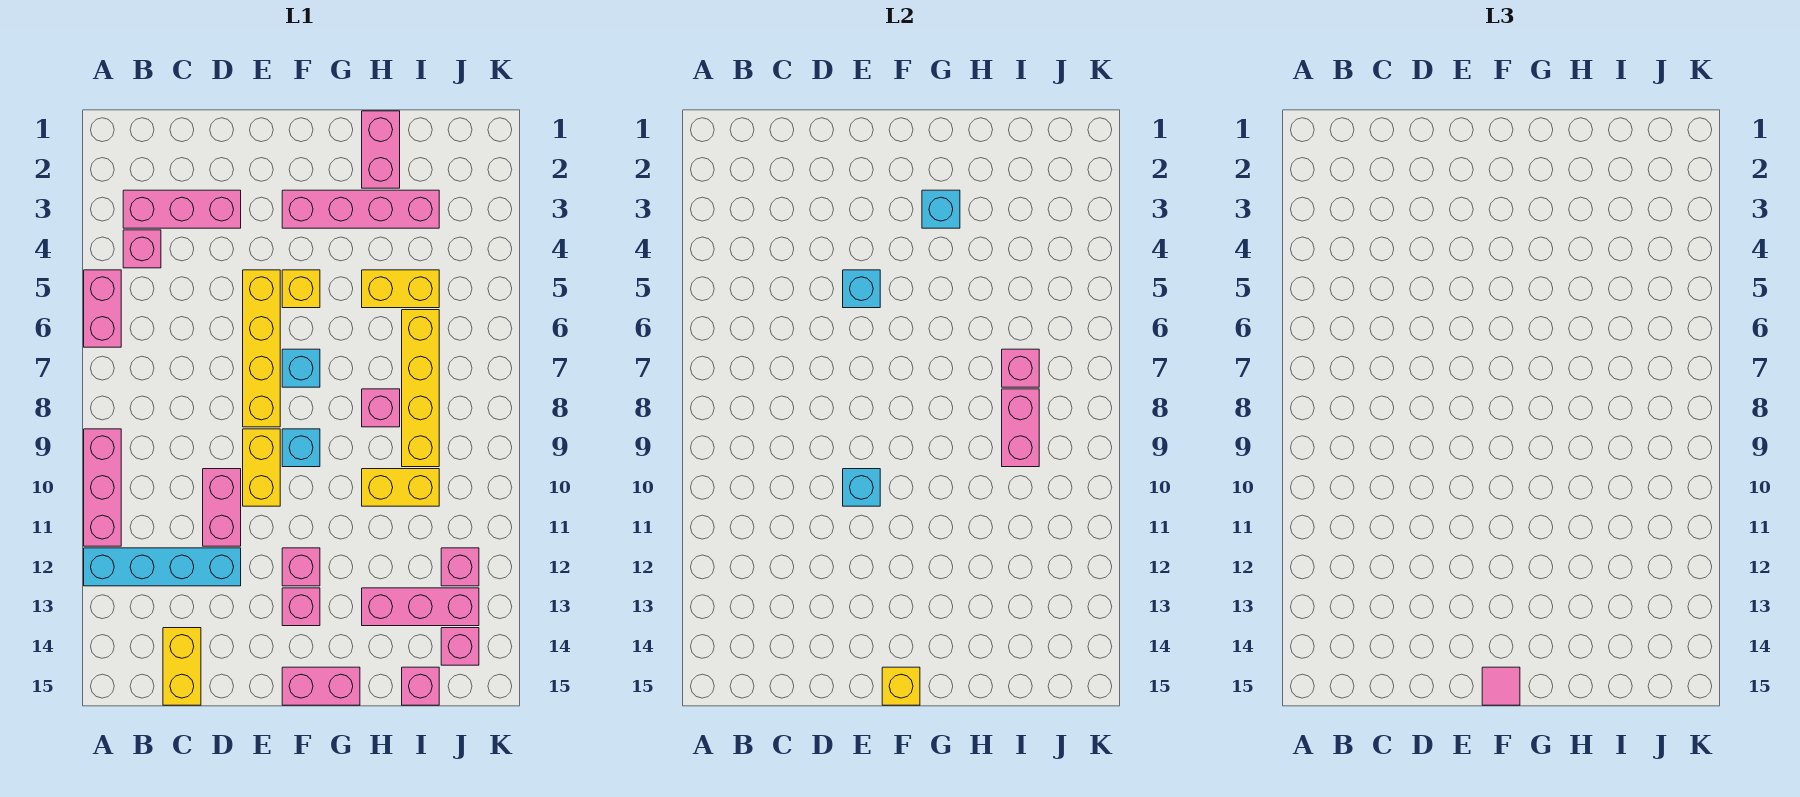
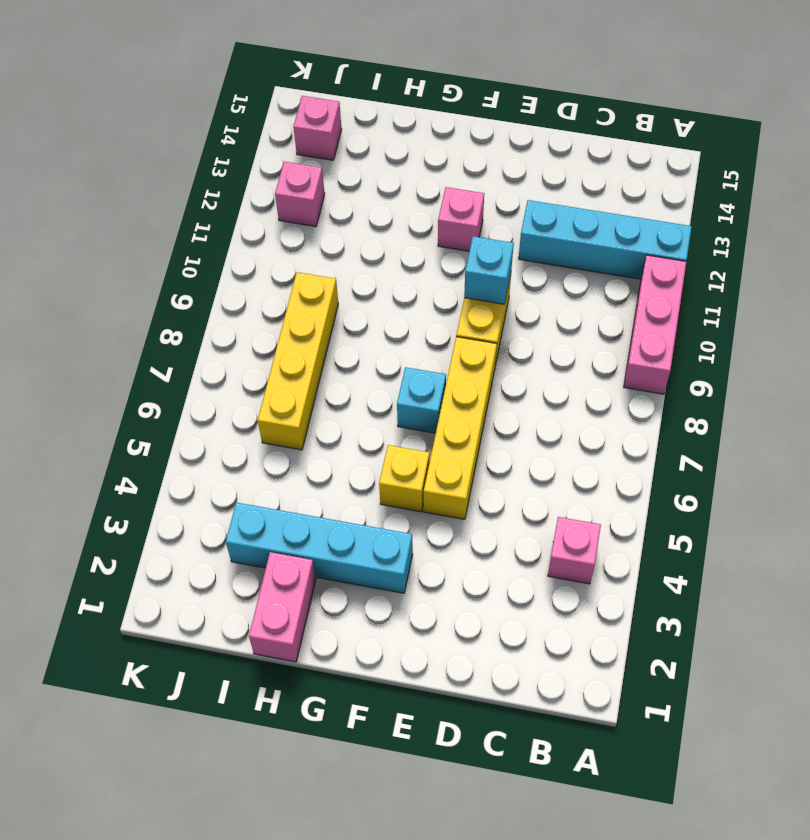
cyan 1x4 brick [226,503,413,593] -> pink 1x4 brick [282,190,439,228]
none -> pink 1x2 brick [84,270,121,347]
none -> pink 1x3 brick [123,190,241,228]
none -> yellow 1x2 brick [163,628,201,705]
none -> pink 1x2 brick [203,469,241,546]

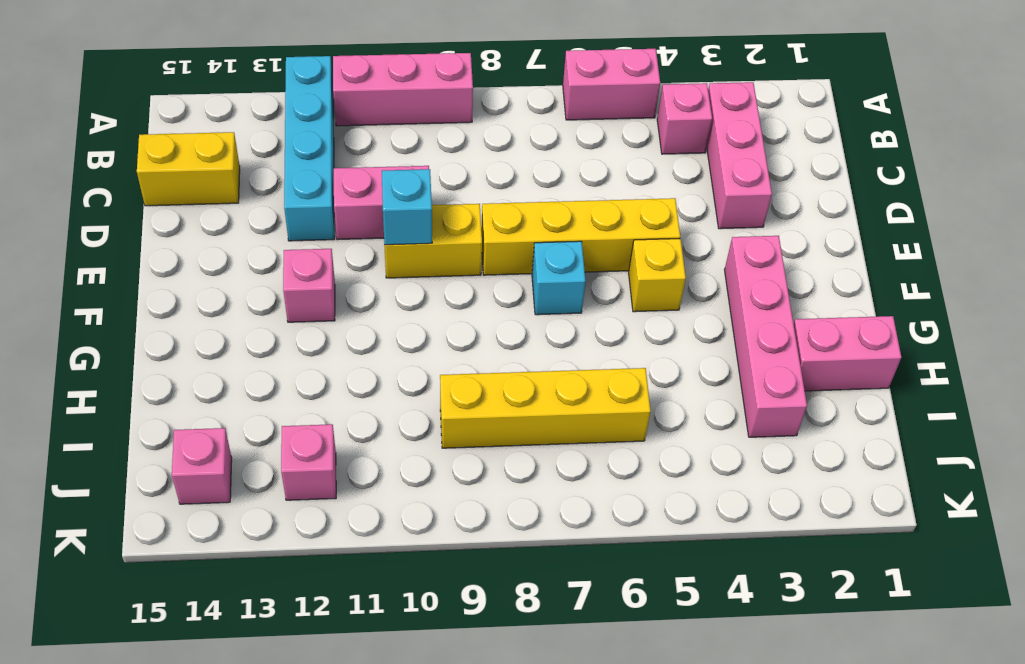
none -> cyan 1x1 brick [282,429,320,467]
none -> pink 1x1 brick [282,588,320,626]
none -> pink 1x2 brick [282,667,360,705]
none -> yellow 1x2 brick [362,270,439,308]

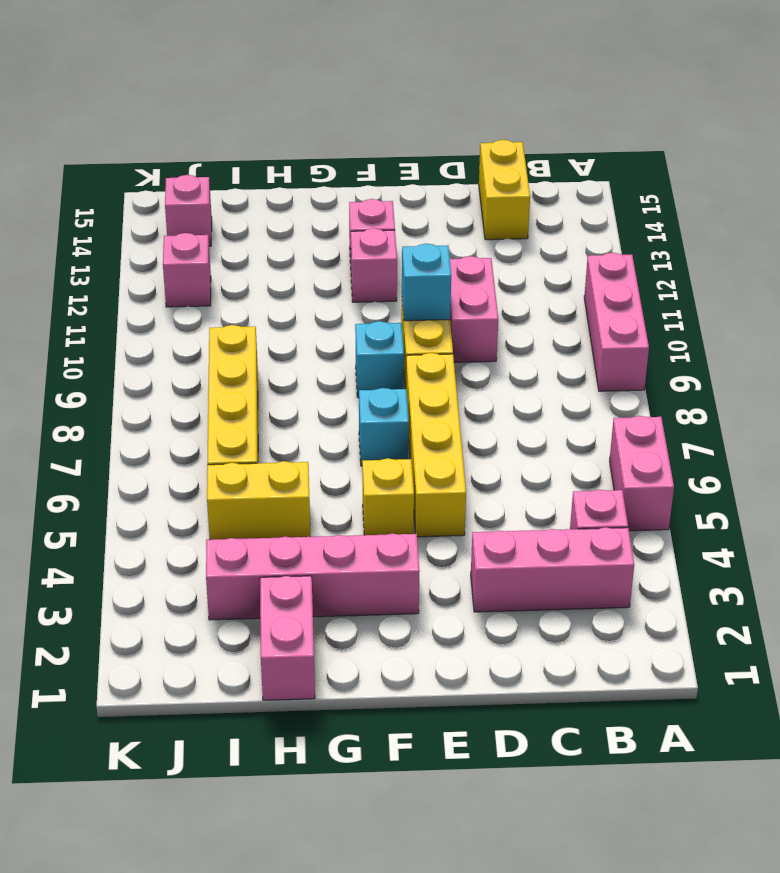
none -> cyan 1x4 brick [84,548,241,586]
none -> pink 1x2 brick [282,667,360,705]
none -> pink 1x1 brick [362,389,400,427]
none -> yellow 1x2 brick [362,469,439,506]

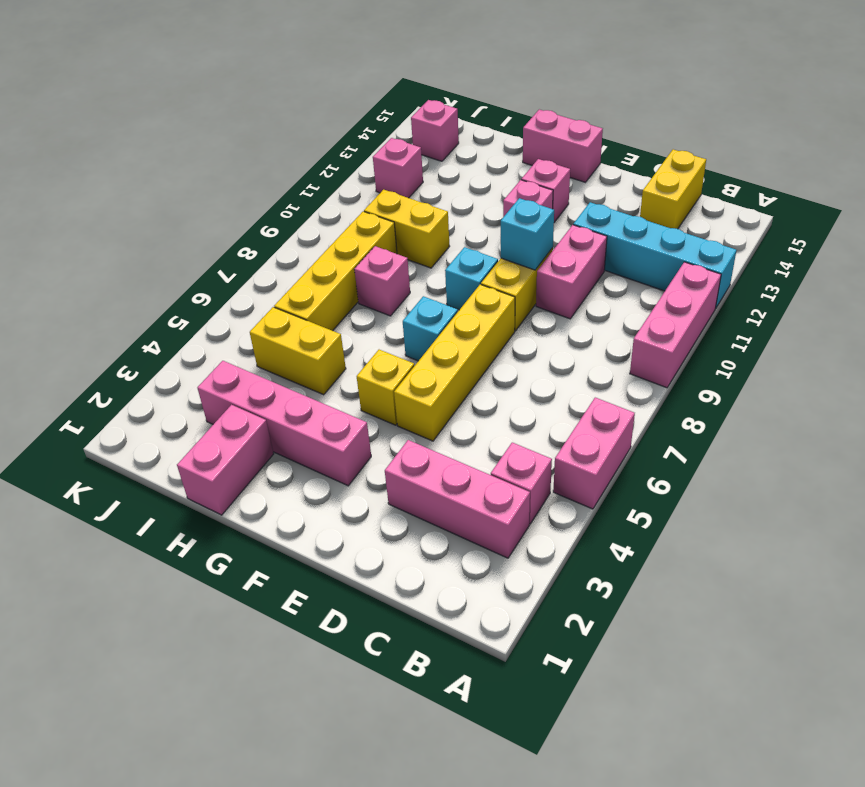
none -> pink 1x3 brick [362,588,479,626]
none -> pink 1x1 brick [402,667,439,705]
none -> cyan 1x1 brick [843,270,880,308]
none -> yellow 1x1 brick [882,667,920,705]

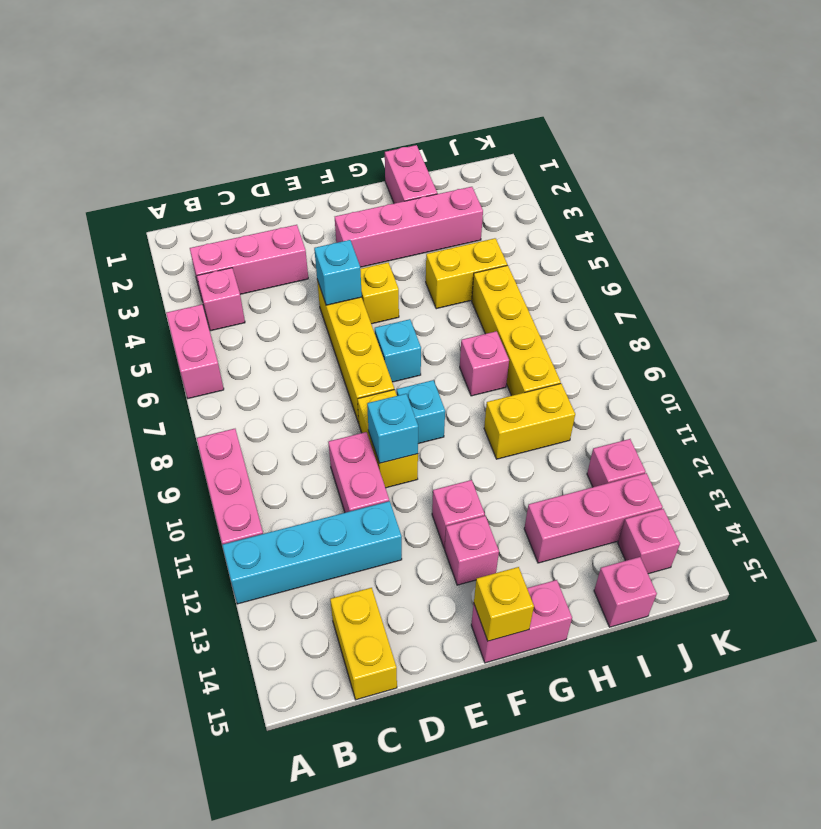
none -> cyan 1x1 brick [922,190,960,228]
none -> pink 1x1 brick [1002,349,1039,387]
none -> pink 1x2 brick [1002,389,1039,467]
none -> pink 1x1 tile [1482,667,1520,705]

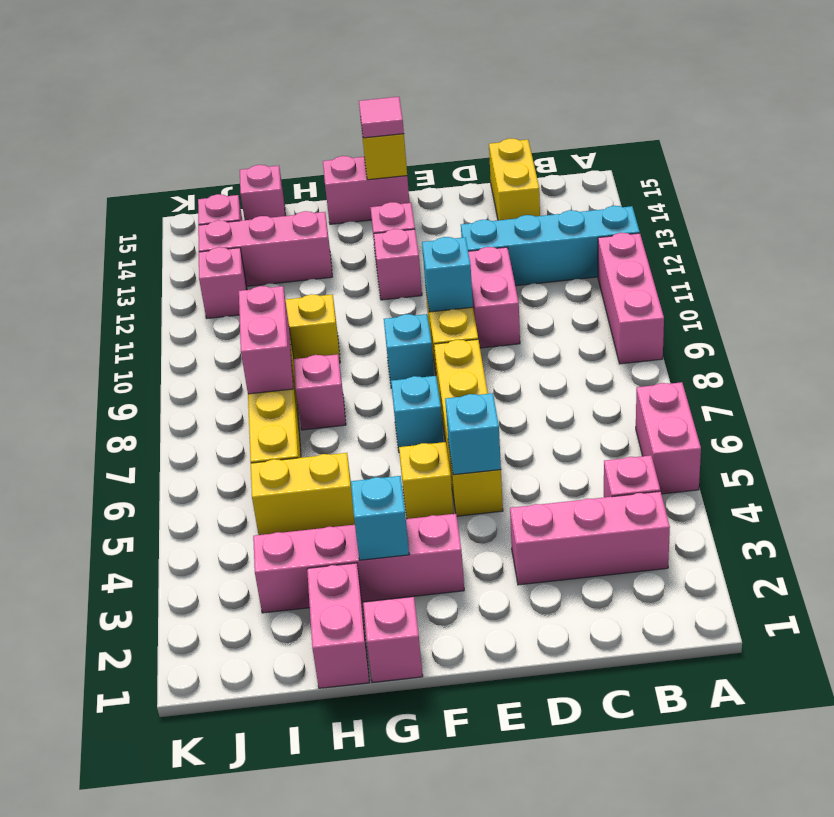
pink 1x1 brick [363,597,423,682] -> pink 1x1 brick moved to [1002,349,1039,387]

